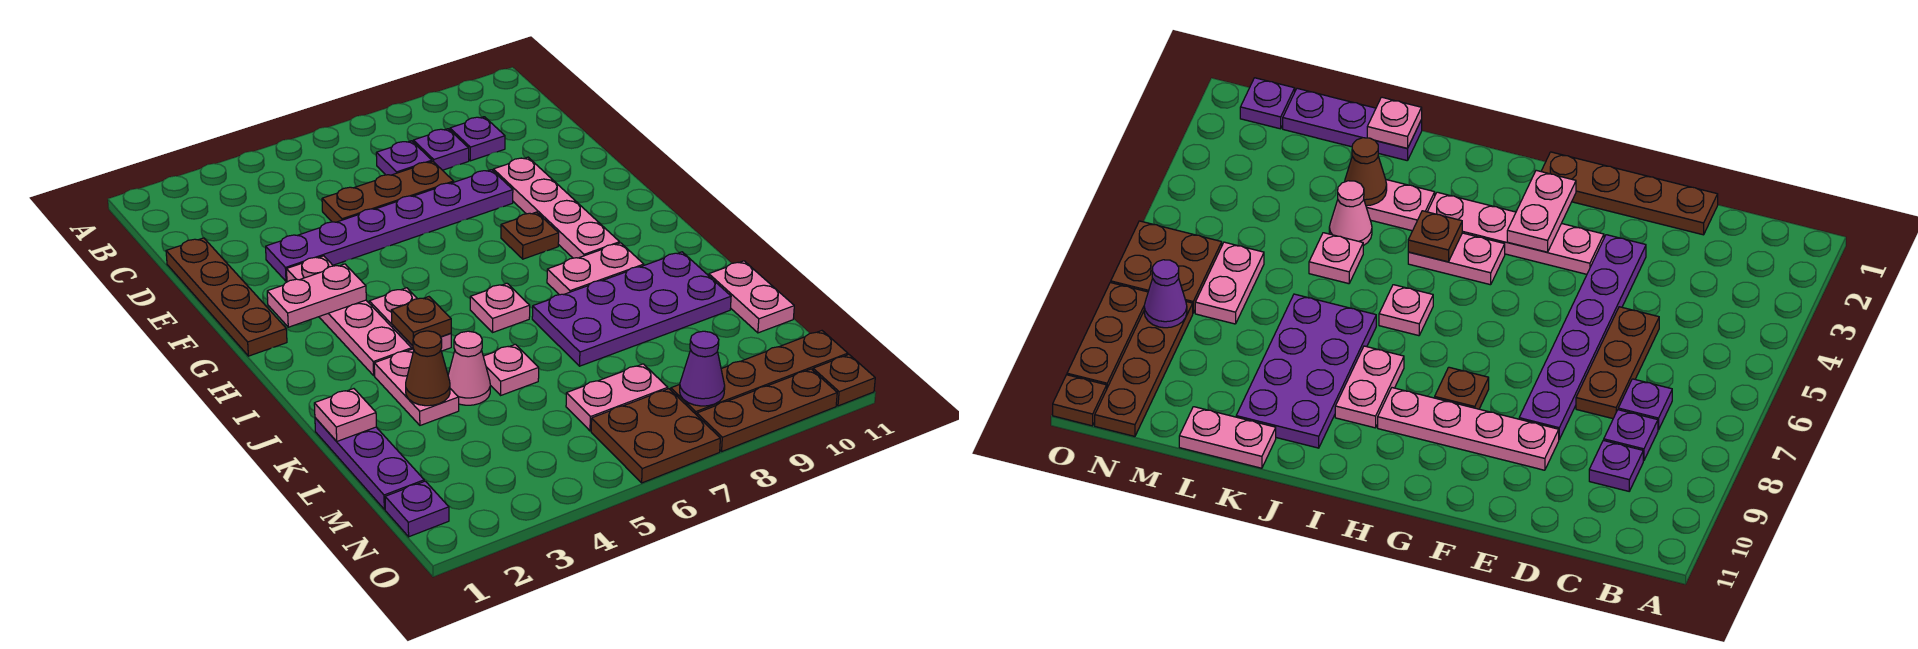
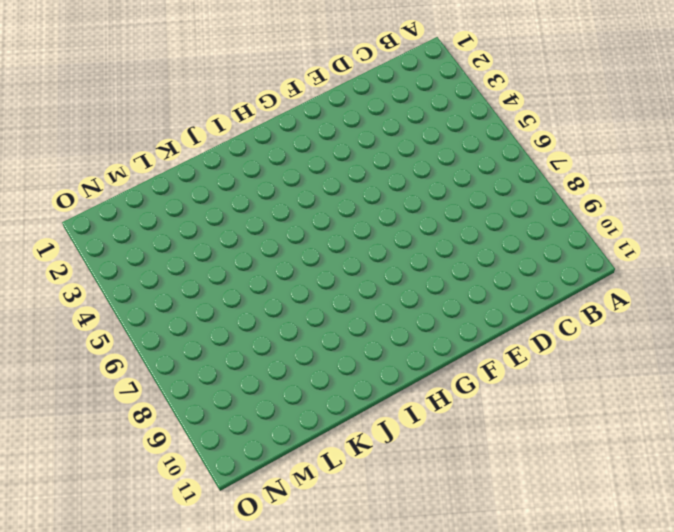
none -> purple 1x1 plate [376,141,432,175]
none -> purple 1x1 plate [413,129,469,170]
none -> purple 1x1 plate [450,117,505,161]

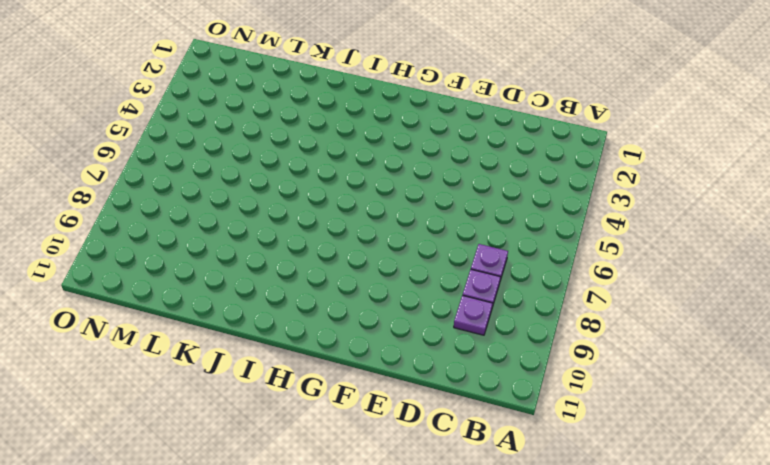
none -> brown 1x4 plate [166,238,287,356]
none -> brown 1x3 plate [322,161,454,222]
none -> purple 1x6 plate [266,170,513,281]

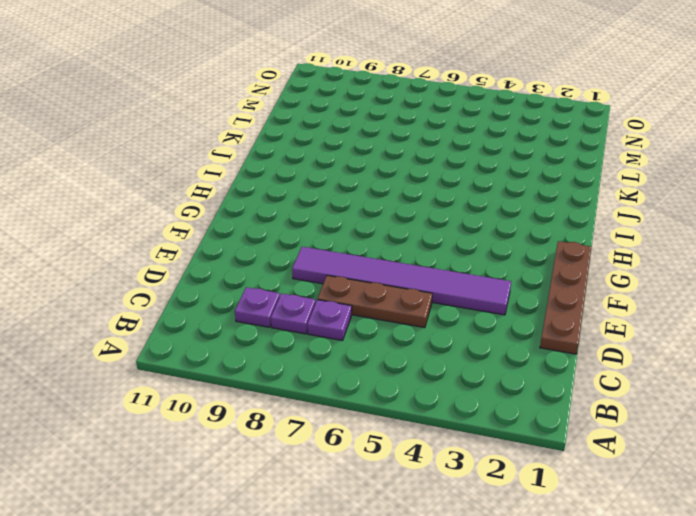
purple 1x6 tile [292,247,511,315] -> purple 1x6 plate [266,170,513,281]
none -> pink 1x4 plate [493,157,620,258]
none -> pink 1x4 plate [287,256,412,375]
none -> brown 1x1 plate [501,212,559,259]

